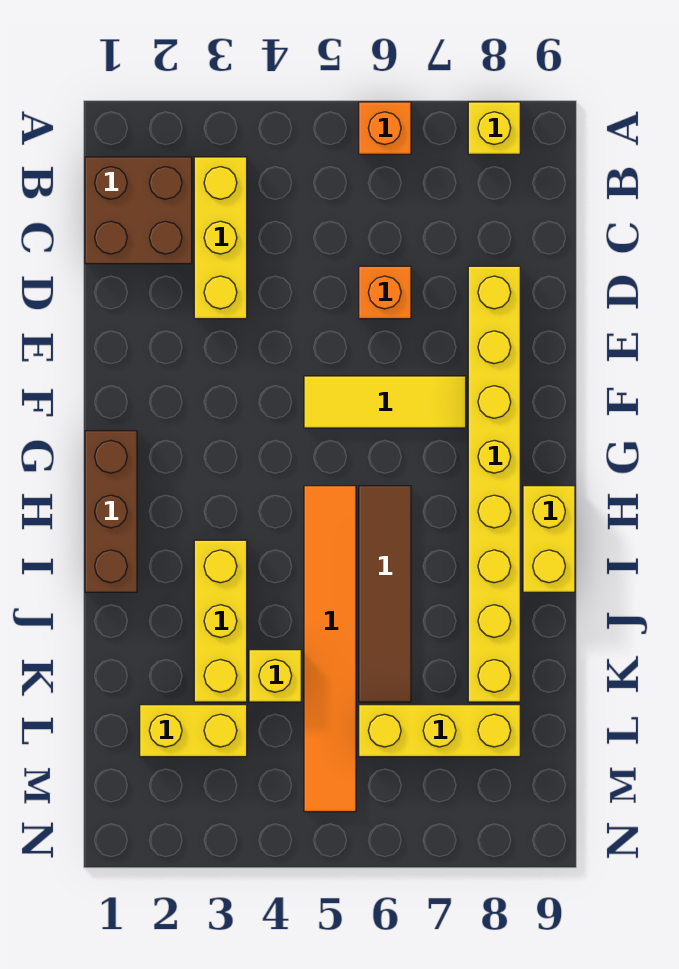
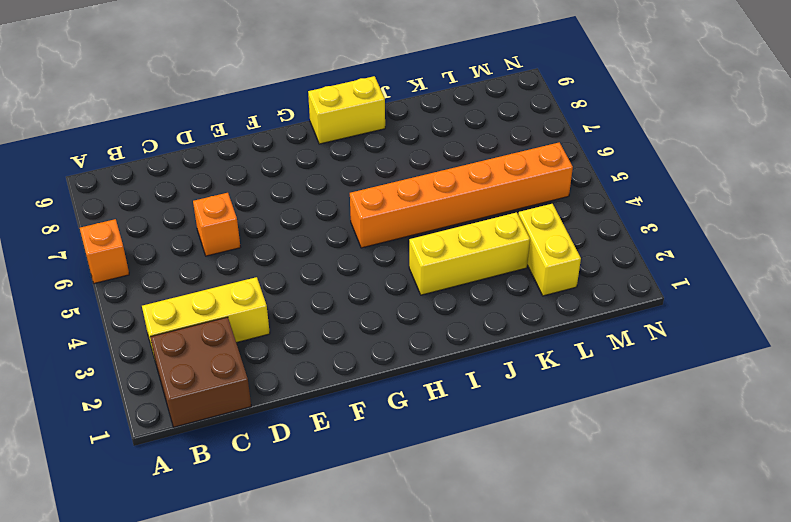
orange 1x6 brick [350,142,573,248] -> orange 1x6 tile [304,486,356,812]
none -> yellow 1x1 brick [468,102,520,154]
none -> yellow 1x8 brick [468,266,520,702]
none -> yellow 1x3 tile [304,376,466,428]

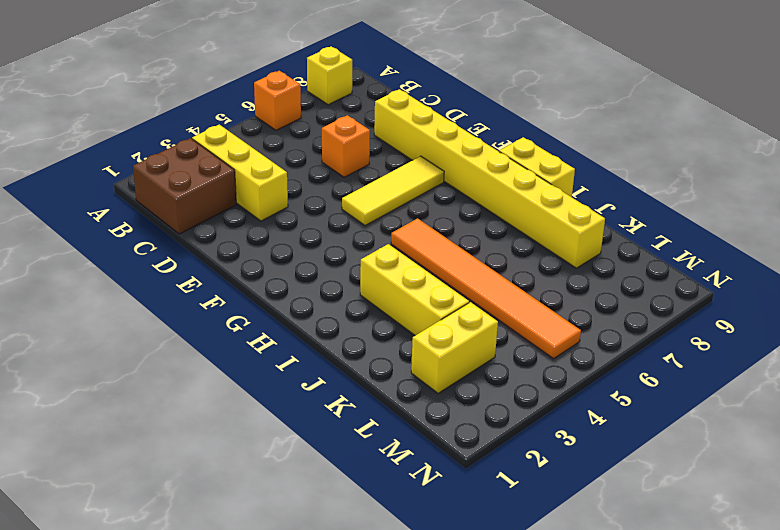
none -> brown 1x3 brick [85,431,137,592]
none -> brown 1x4 tile [359,486,411,702]
none -> yellow 1x1 brick [249,650,301,702]

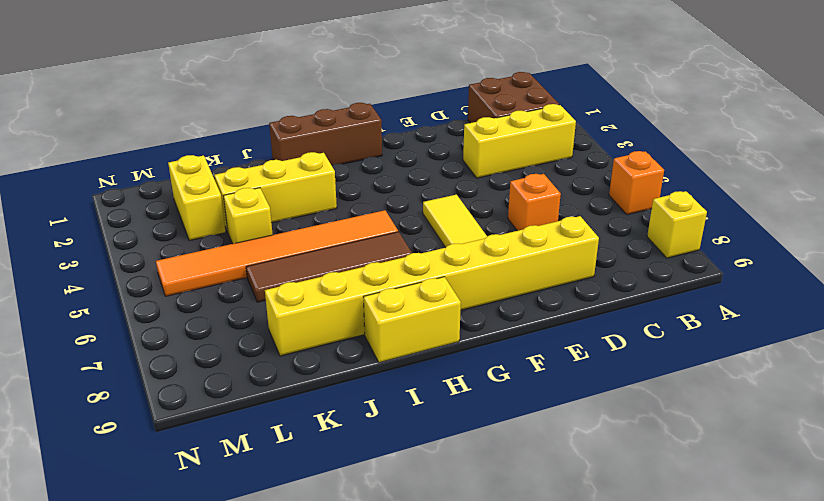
none -> yellow 1x3 brick [359,705,520,757]

